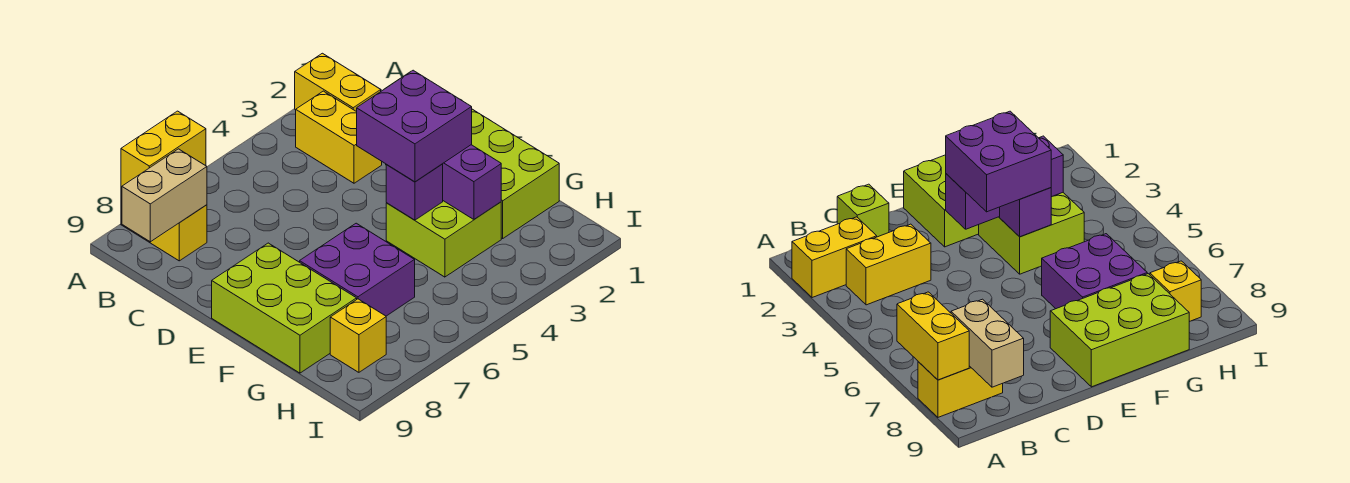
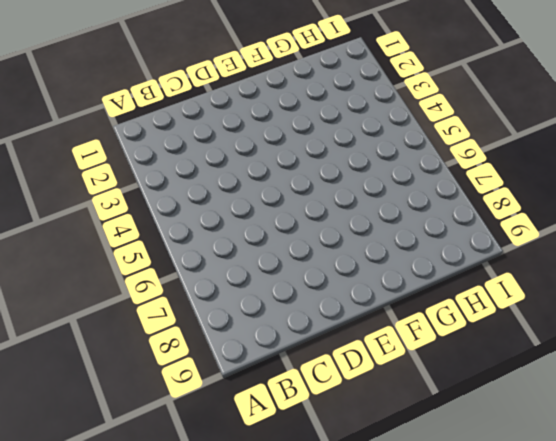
none -> yellow 1x2 brick [295,53,381,112]
none -> yellow 1x2 brick [121,187,207,261]
none -> yellow 1x2 brick [296,91,382,183]

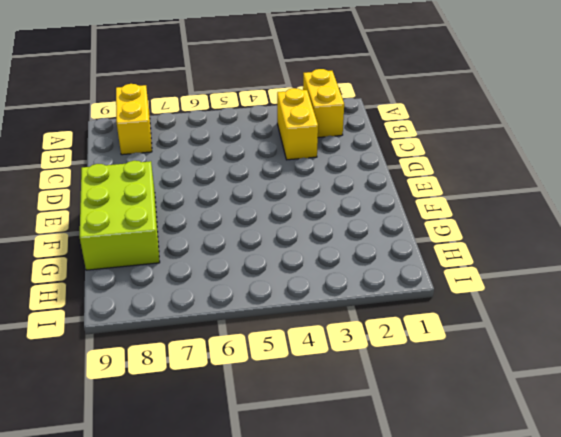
none -> lime 1x1 brick [837,184,889,237]
none -> lime 2x3 brick [471,109,559,238]
none -> lime 2x2 brick [386,201,501,277]

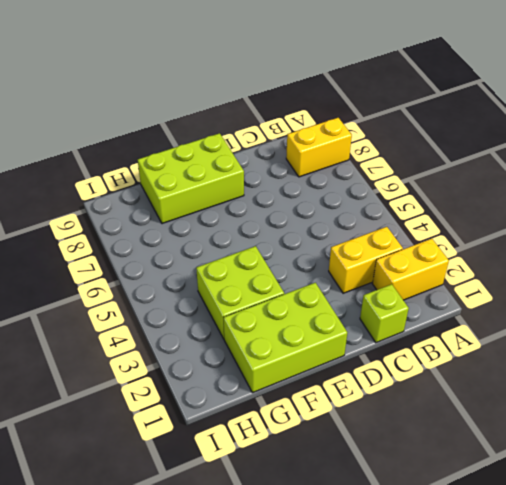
none -> purple 2x2 brick [300,223,415,316]
none -> yellow 1x1 brick [330,299,386,372]
none -> yellow 1x2 brick [121,111,206,187]

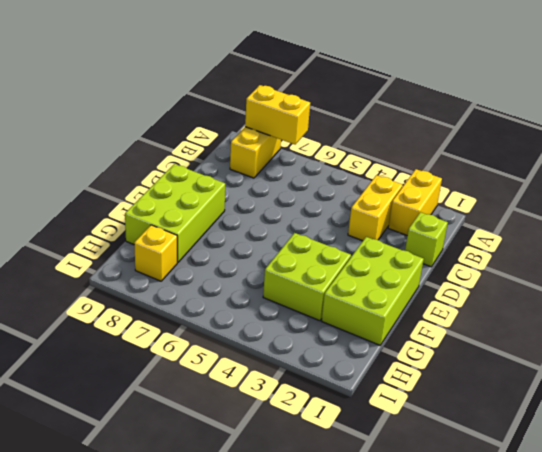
none -> purple 2x2 brick [300,223,415,316]
none -> tan 1x2 brick [122,149,207,242]
none -> purple 1x3 brick [386,145,501,219]

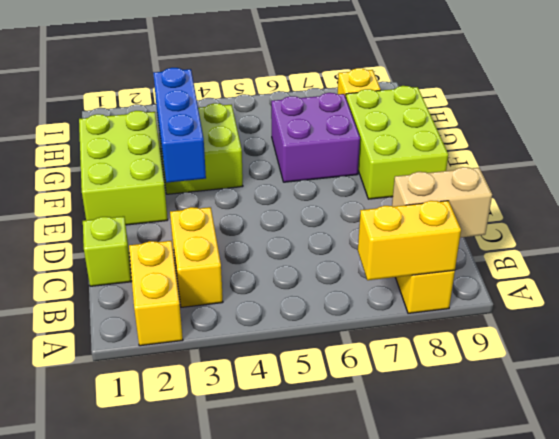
blue 1x3 brick [153,68,206,183] -> purple 1x3 brick [386,145,501,219]
none -> purple 1x1 brick [386,164,443,220]
none -> purple 2x2 brick [357,70,472,182]

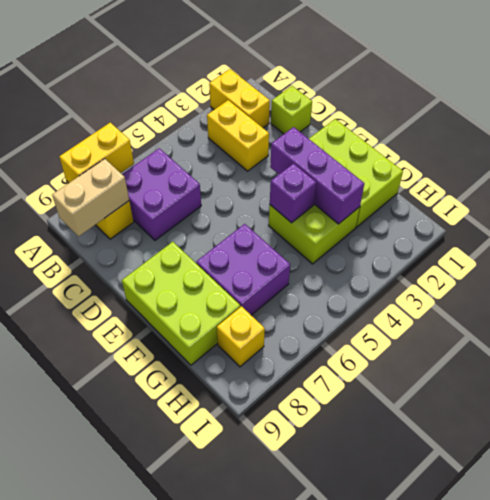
purple 2x2 brick [122,148,201,240] -> purple 2x2 brick moved to [357,70,472,182]

